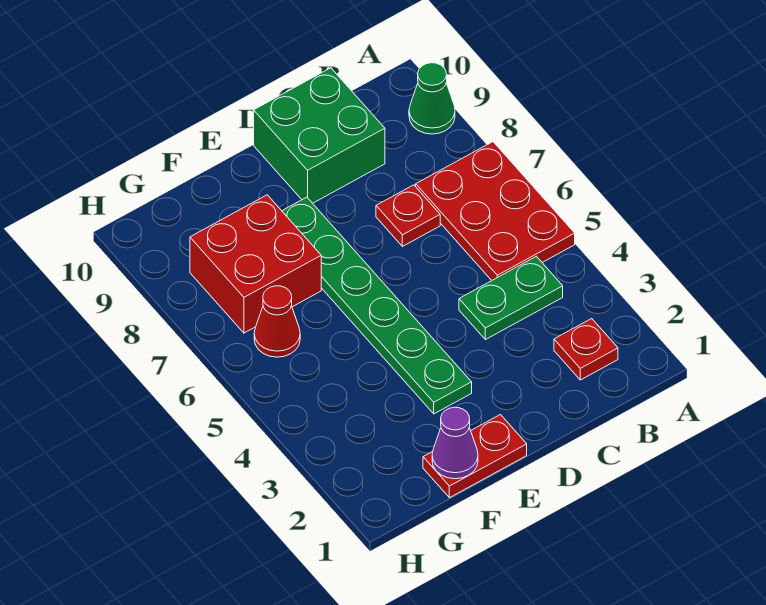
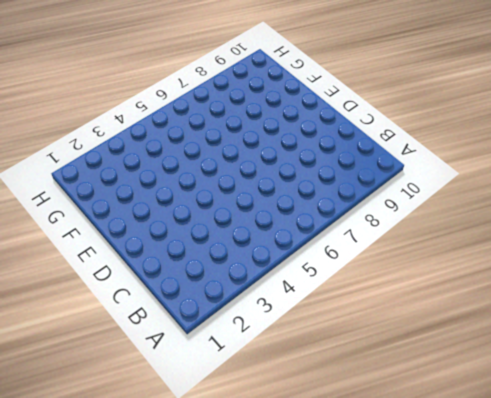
none -> red 2x3 plate [416,142,575,280]
none -> green 1x1 cone [409,63,455,134]

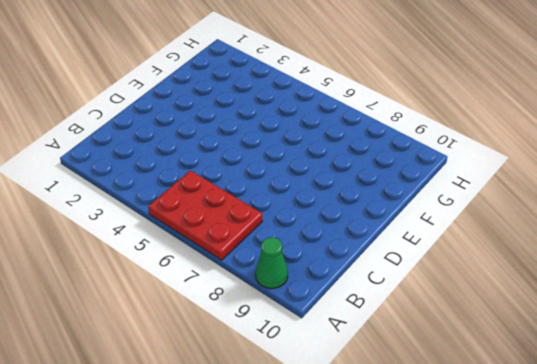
none -> red 1x1 plate [554,319,618,380]
none -> green 1x2 plate [459,256,563,340]

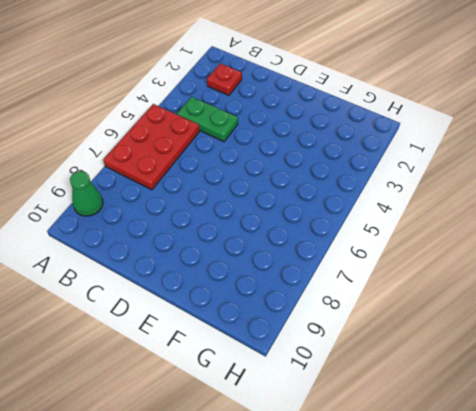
none -> red 1x1 plate [376,185,440,246]
none -> green 2x2 brick [254,68,385,203]

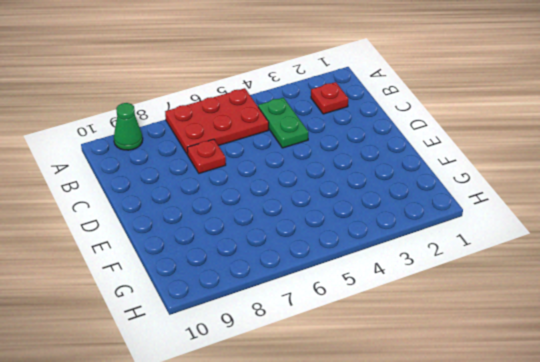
none -> green 2x2 brick [254,68,385,203]
none -> red 1x2 plate [423,415,527,498]

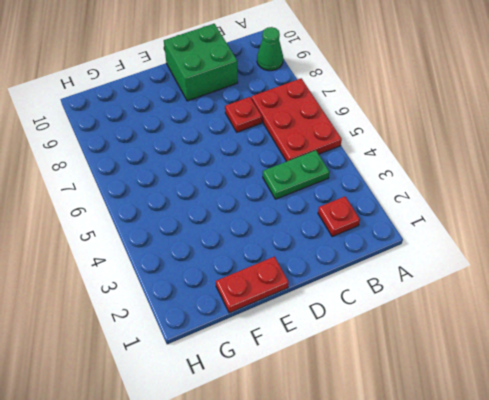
none -> green 1x6 plate [282,197,472,414]
none -> red 2x2 brick [190,195,321,333]

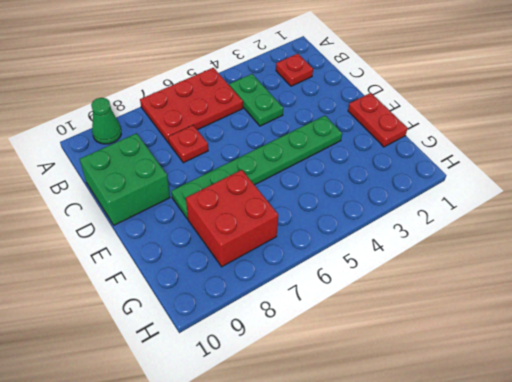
none -> red 1x1 cone [254,286,300,357]
none -> purple 1x1 cone [432,407,478,479]

